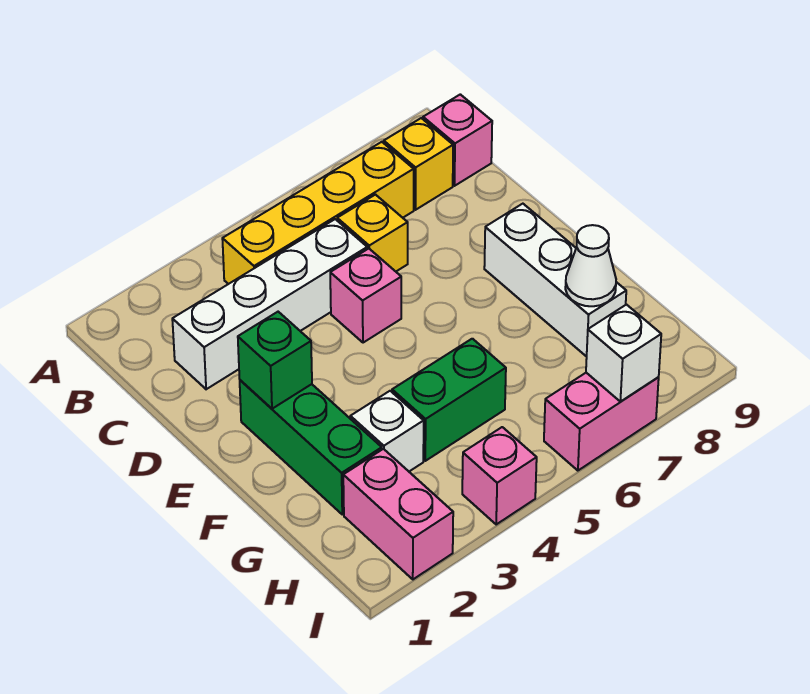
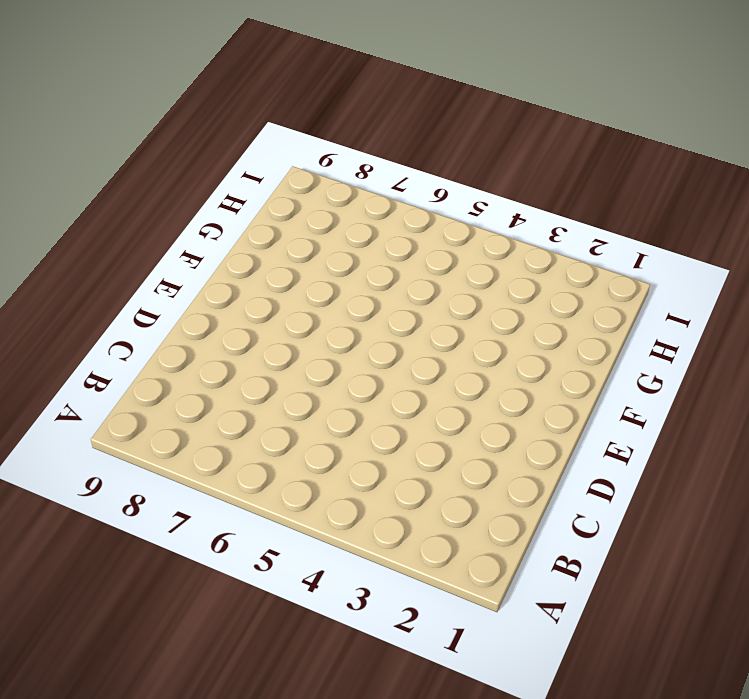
none -> yellow 1x4 brick [222,142,414,284]
none -> yellow 1x1 brick [384,118,453,210]
none -> pink 1x1 brick [423,94,492,186]

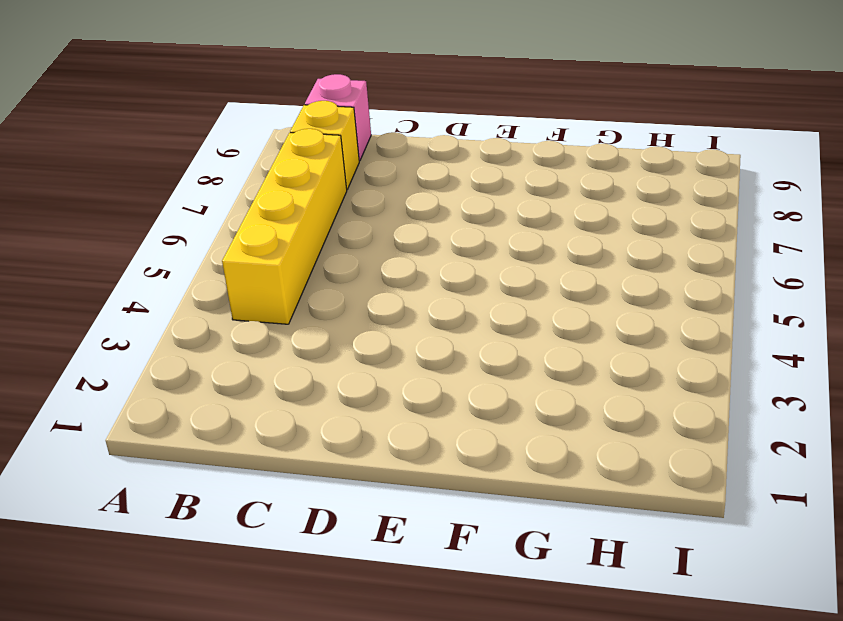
none -> white 1x4 brick [172,219,367,389]
none -> yellow 1x1 brick [337,195,408,271]
none -> pink 1x1 brick [330,249,401,343]

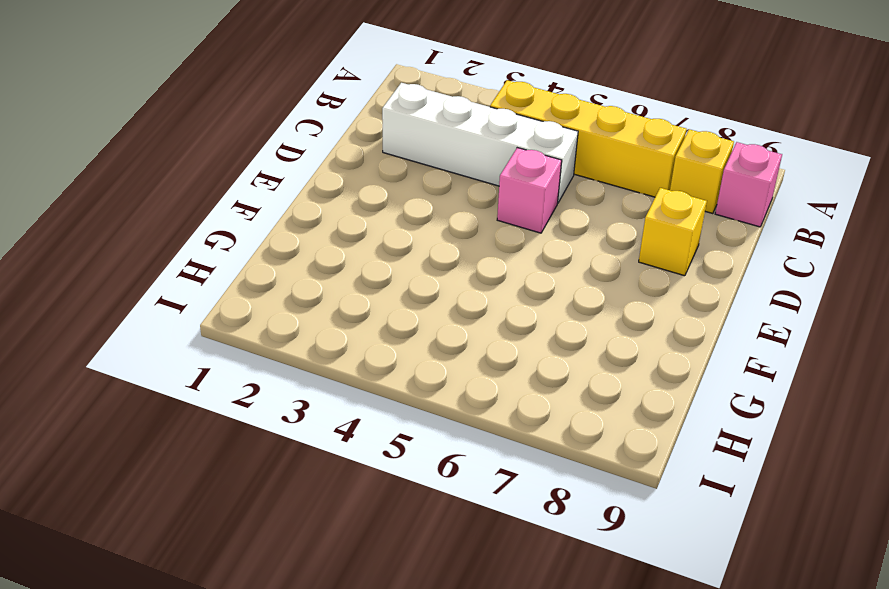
yellow 1x1 brick [639,188,707,276] -> yellow 1x1 brick moved to [337,195,408,271]
none -> green 1x3 brick [240,380,382,514]
none -> white 1x3 brick [484,204,626,357]
none -> white 1x1 brick [350,391,424,471]

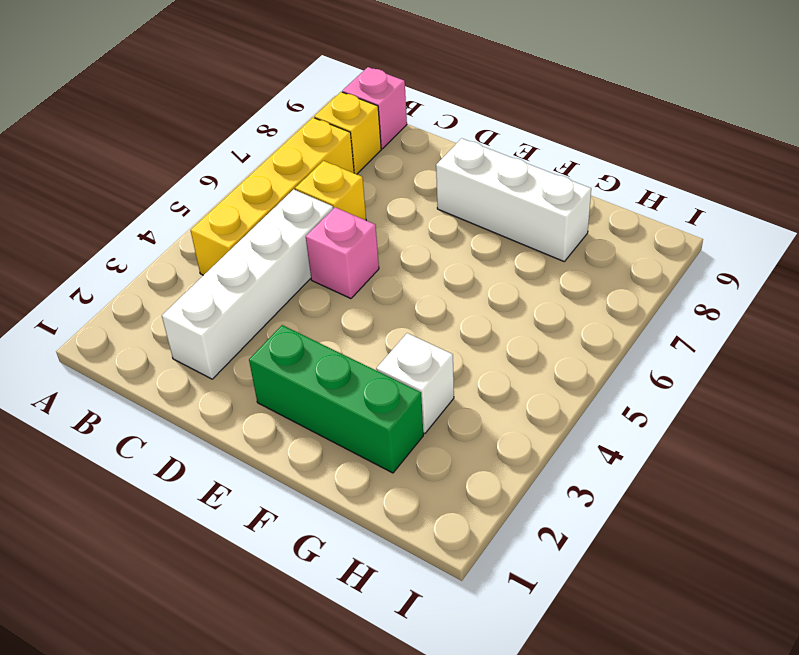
none -> green 1x2 brick [392,339,506,461]
none -> pink 1x2 brick [343,449,453,579]
none -> pink 1x1 brick [462,427,537,524]

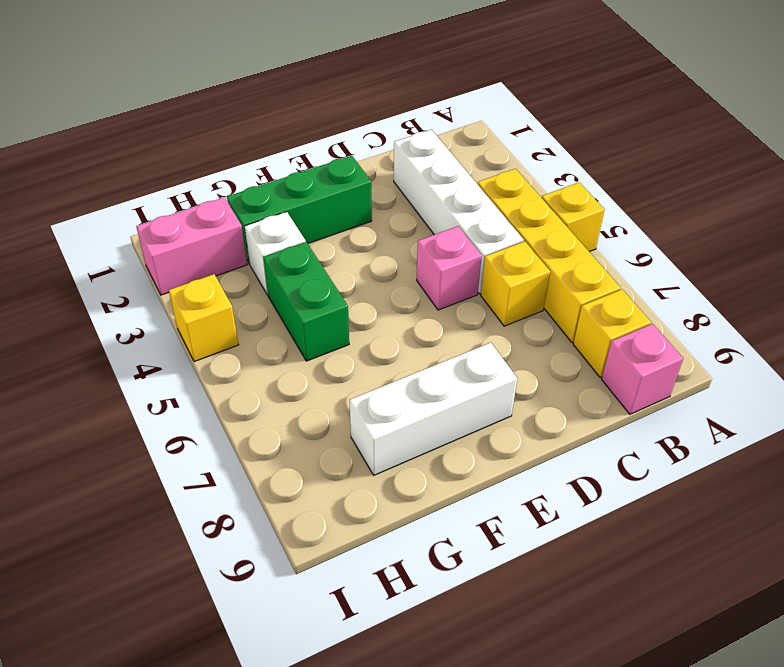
yellow 1x1 brick [542,182,604,252] -> none
yellow 1x1 brick [169,274,238,362] -> pink 1x1 brick [462,427,537,524]
none -> pink 1x2 brick [544,373,659,471]
none -> green 1x1 brick [238,312,312,409]
none -> white 1x1 cone [565,225,616,306]

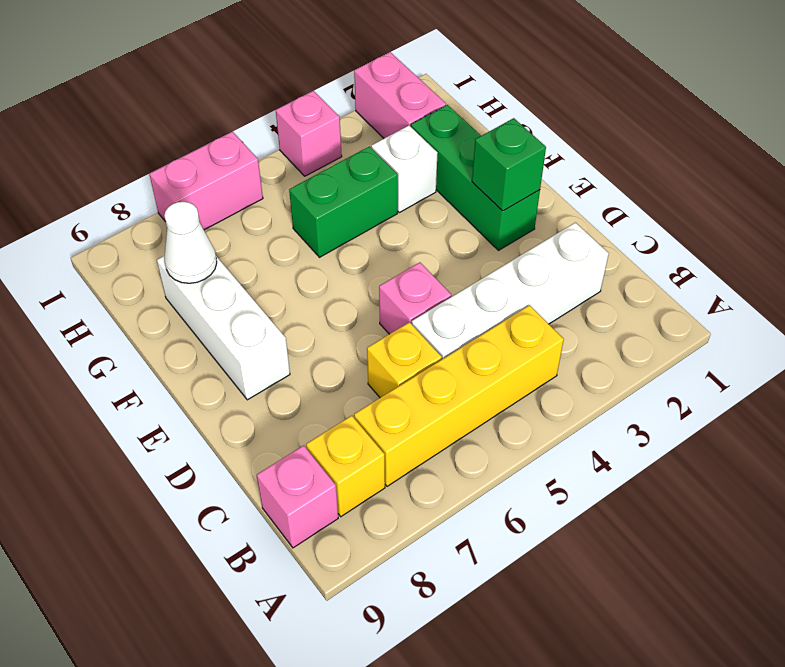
none -> white 1x1 brick [586,305,661,402]

